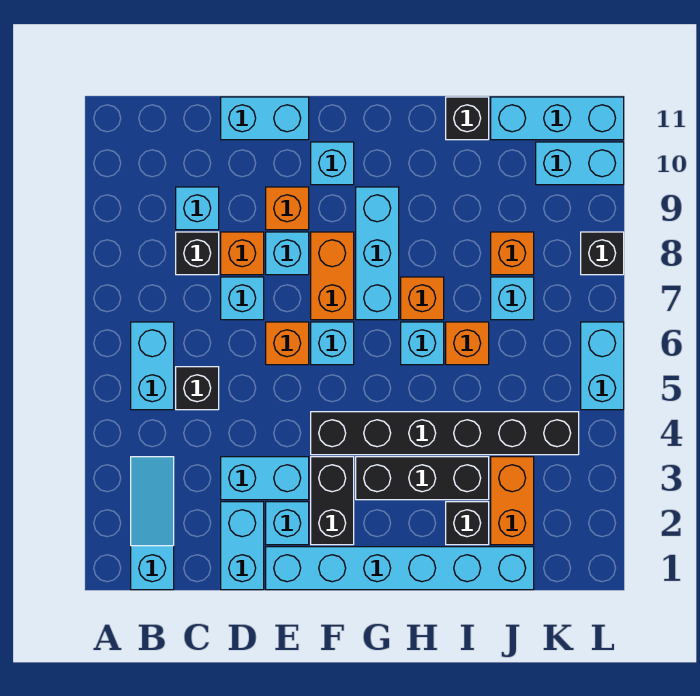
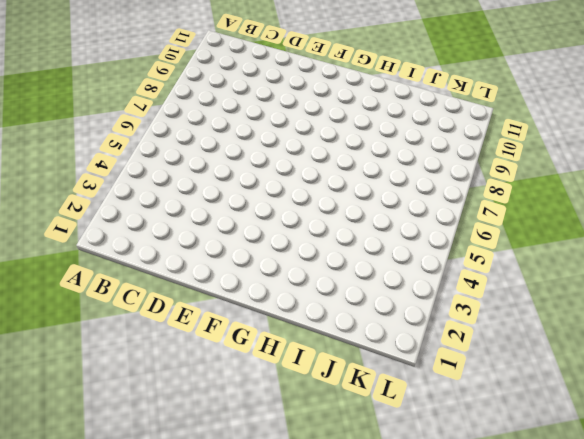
none -> cyan 1x3 slope [131,457,174,590]
none -> cyan 1x2 brick [131,322,174,410]
none -> black 1x1 brick [176,367,219,410]
none -> black 1x1 brick [176,232,219,275]

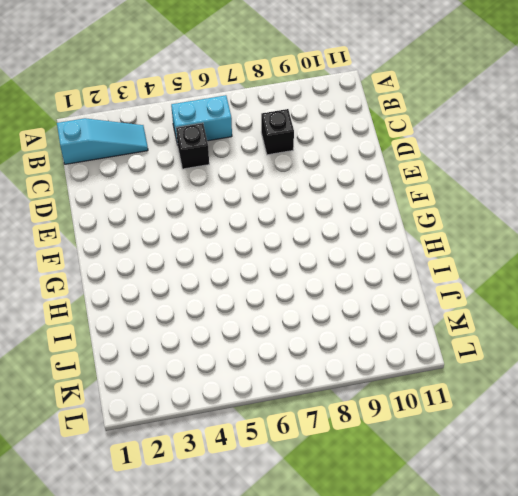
none -> cyan 1x1 brick [176,187,219,230]
none -> cyan 1x2 brick [221,502,264,590]
none -> cyan 1x2 brick [221,457,309,500]
none -> cyan 1x1 brick [221,277,264,320]

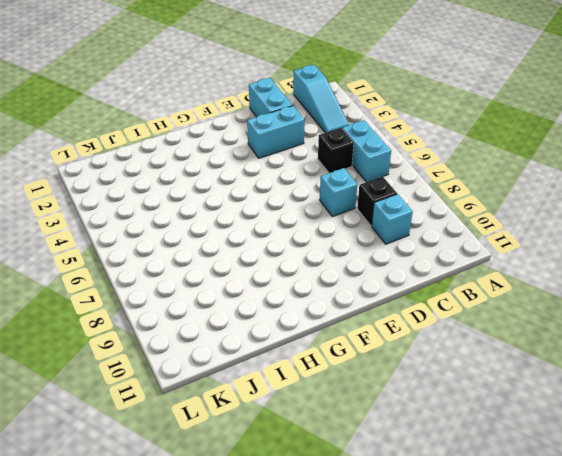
none -> orange 1x1 brick [221,232,264,275]
none -> cyan 1x2 brick [221,97,309,140]
none -> cyan 1x6 brick [266,547,534,590]
none -> cyan 1x1 brick [266,502,309,545]

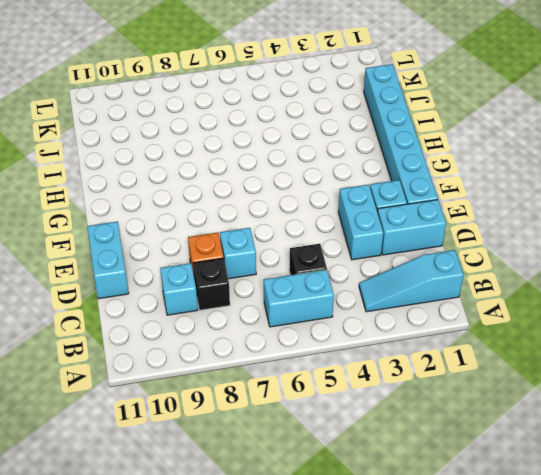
none -> orange 1x1 brick [266,322,309,365]
none -> cyan 1x1 brick [266,232,309,275]
none -> orange 1x1 brick [266,187,309,230]
none -> black 1x2 brick [311,457,354,545]

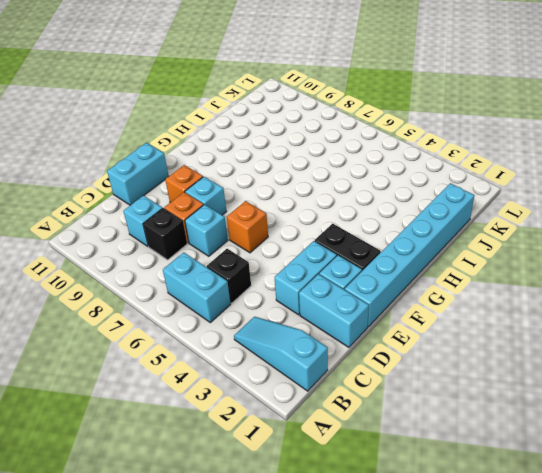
none -> black 1x6 brick [311,412,579,455]
none -> cyan 1x1 brick [311,322,354,365]
none -> orange 1x2 brick [311,232,354,320]
none -> cyan 1x1 brick [311,142,354,185]

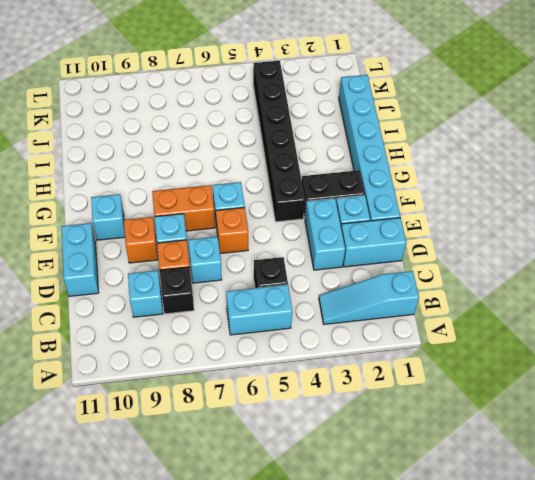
none -> black 1x3 brick [356,457,489,500]
none -> cyan 1x3 brick [356,187,399,320]
none -> cyan 1x1 brick [401,322,444,365]
none -> orange 1x1 brick [401,277,444,320]

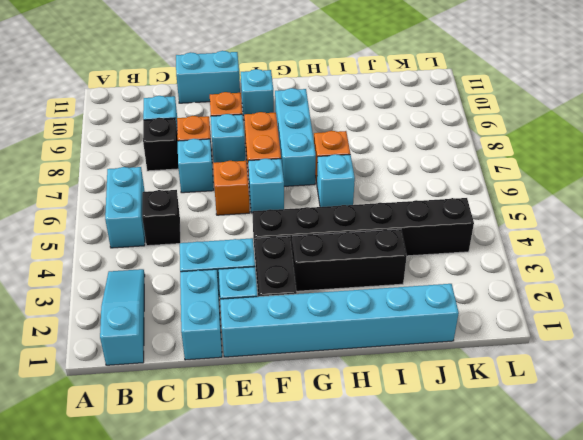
none -> black 1x1 brick [446,502,489,545]
none -> orange 1x1 brick [446,322,489,365]
none -> black 1x1 brick [446,97,489,140]
none -> orange 1x2 brick [491,457,534,545]

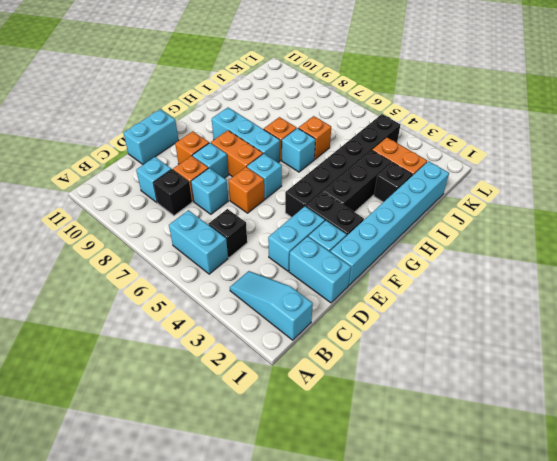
none -> cyan 1x1 brick [311,142,354,185]
none -> black 1x1 brick [446,97,489,140]
none -> cyan 1x1 brick [491,277,534,320]
none -> orange 1x1 brick [491,232,534,275]

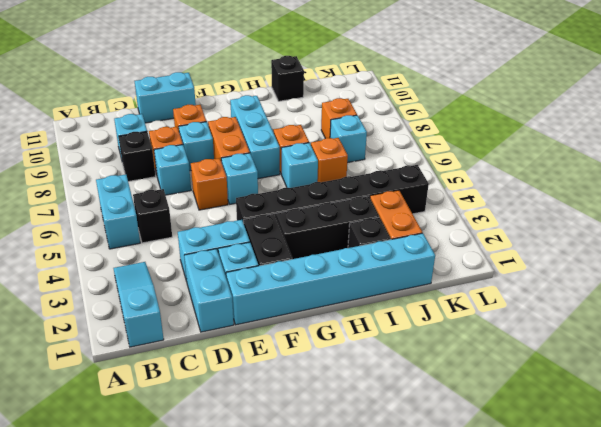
none -> cyan 1x1 brick [311,142,354,185]
none -> cyan 1x3 brick [491,97,624,140]
none -> cyan 1x2 brick [536,142,624,185]
none -> cyan 1x2 brick [581,322,624,410]

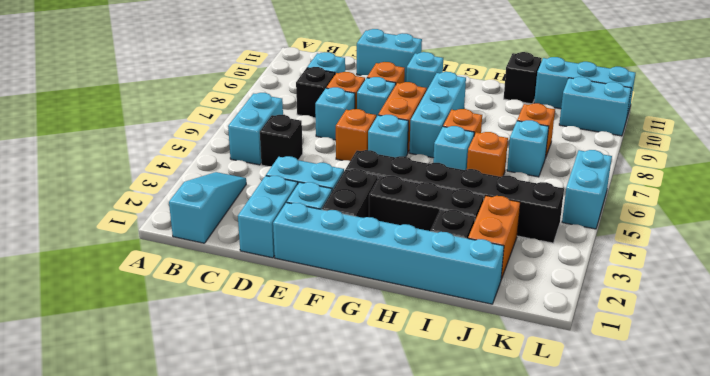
none -> black 1x1 brick [581,232,624,275]

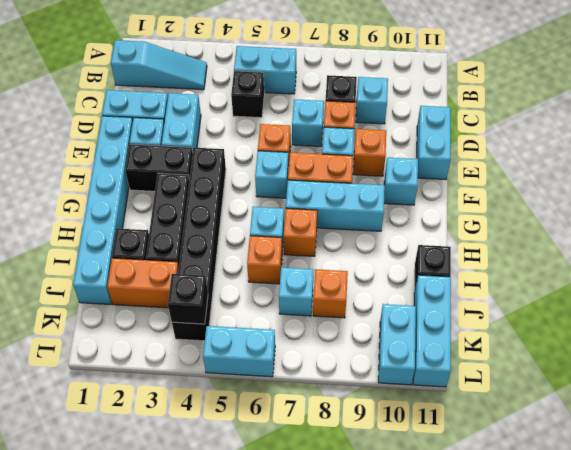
black 1x1 brick [168,274,208,324] -> black 1x1 brick moved to [581,232,624,275]

